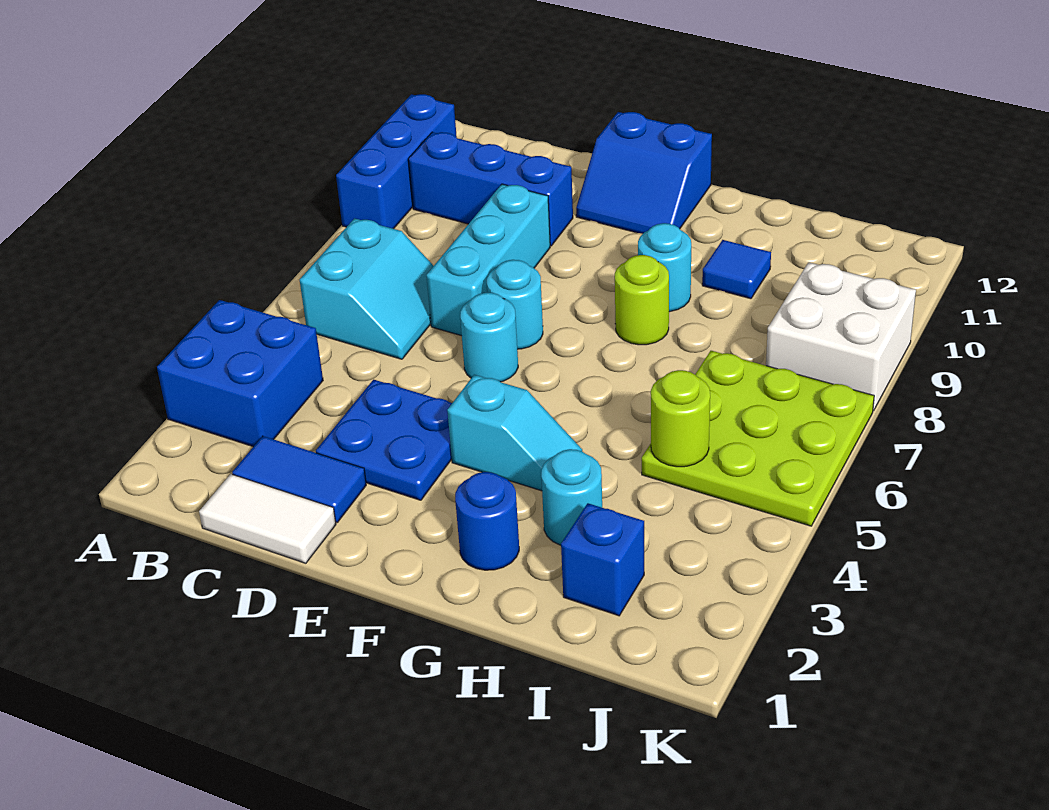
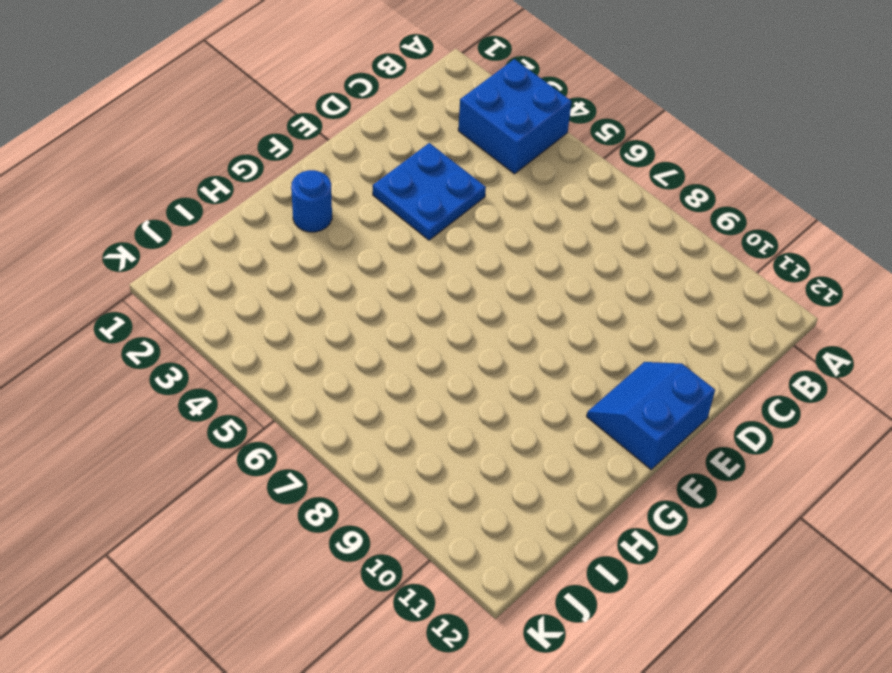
none -> blue 1x3 brick [336,94,457,229]
none -> cyan 2x2 slope [300,218,433,359]
none -> blue 1x3 brick [408,132,573,246]

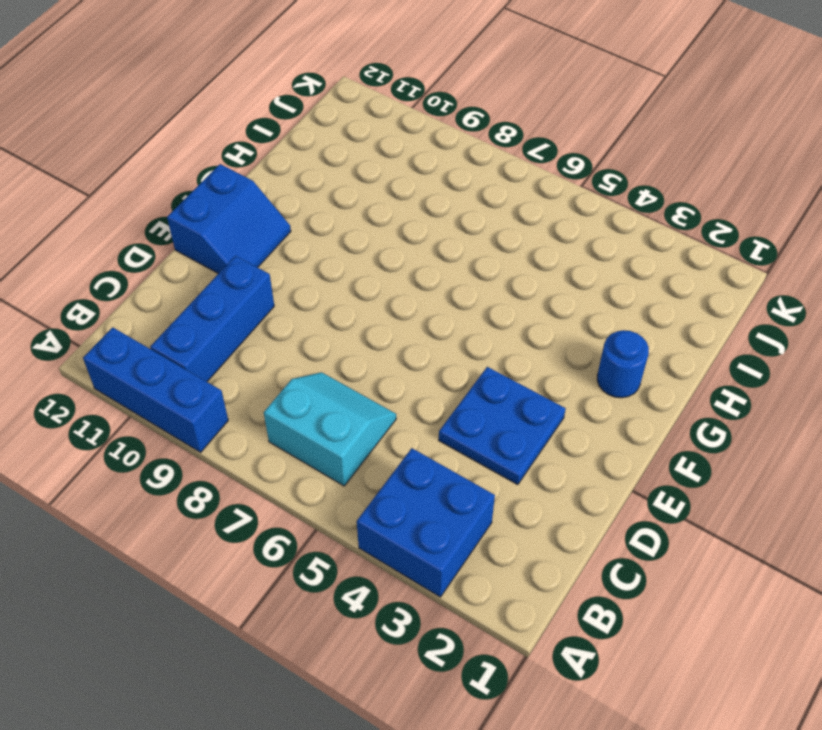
none -> white 1x2 tile [199,474,336,563]
none -> blue 1x2 tile [232,436,366,522]
none -> cyan 1x3 brick [426,184,550,336]

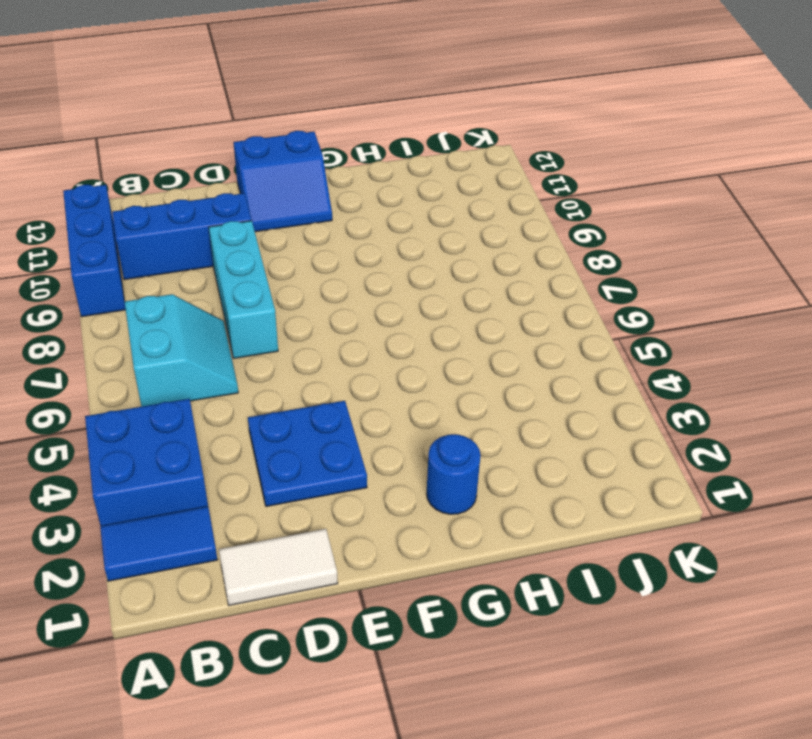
blue 1x2 tile [100,506,217,581] -> blue 1x2 tile moved to [232,436,366,522]
none -> cyan 1x1 round brick [460,293,518,382]
none -> cyan 1x1 round brick [487,260,543,349]
none -> cyan 1x2 slope [447,375,582,491]

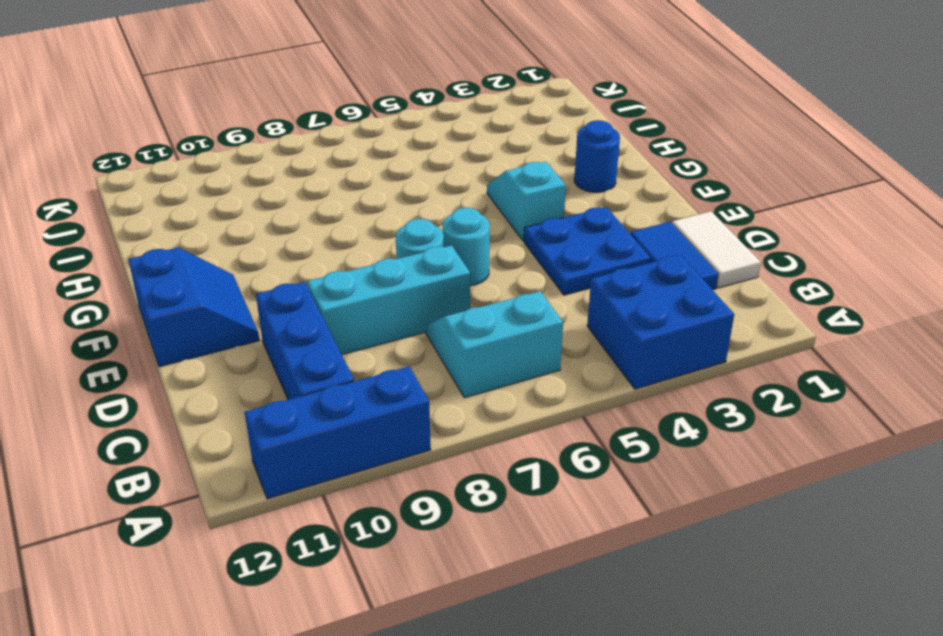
none -> lime 1x1 round brick [615,255,669,345]
none -> cyan 1x1 round brick [638,223,691,312]
none -> cyan 1x1 round brick [541,449,602,545]

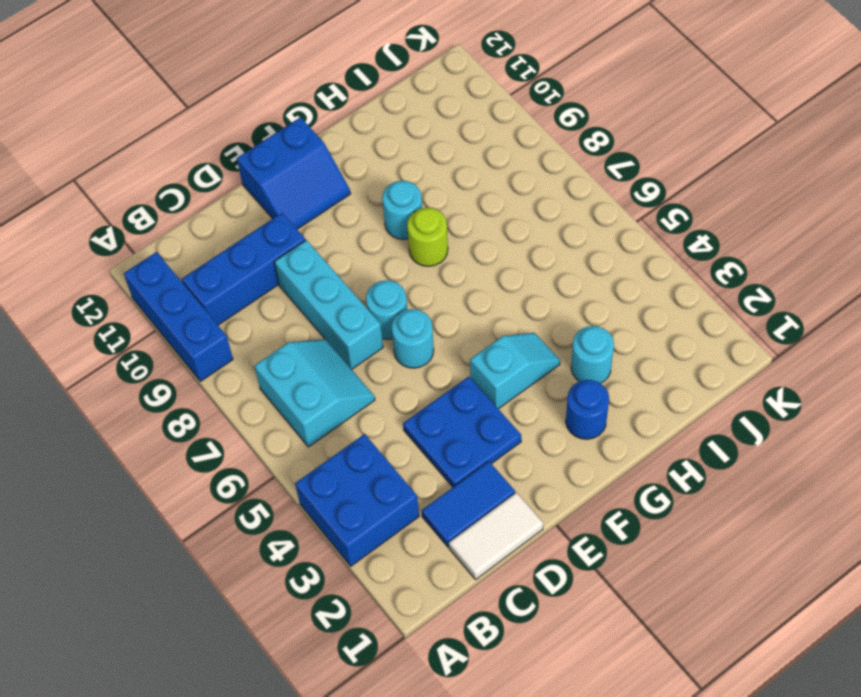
none -> blue 1x1 tile [702,240,771,299]
none -> blue 1x1 brick [561,503,644,616]
none -> lime 3x3 plate [642,351,874,526]

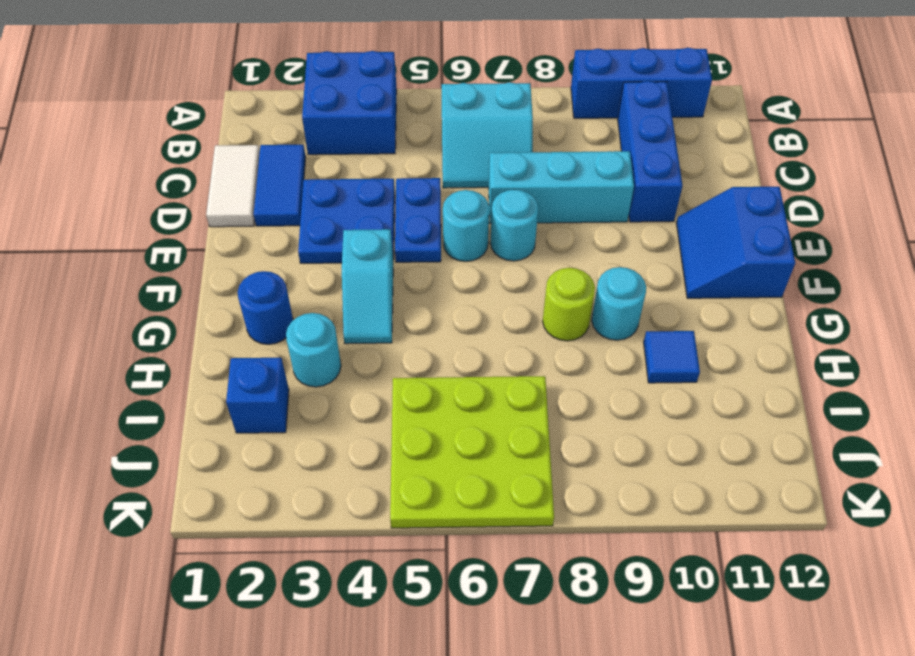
blue 1x2 plate [395,178,441,262] -> none
none -> white 2x2 brick [766,262,916,411]
none -> lime 1x1 round brick [651,370,710,467]

